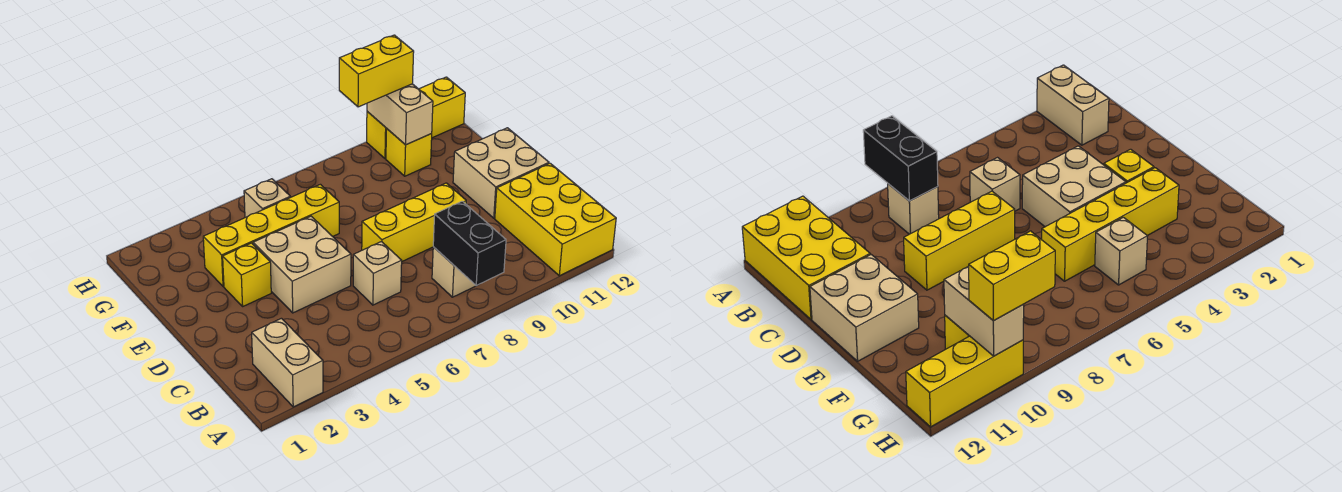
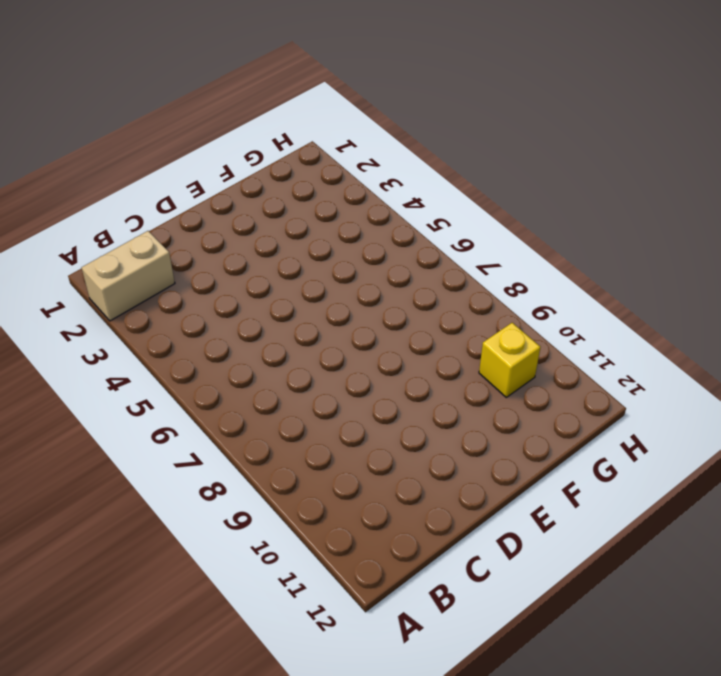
none -> yellow 2x3 brick [495,163,616,276]
none -> tan 1x1 brick [432,247,476,297]
none -> tan 1x1 brick [353,242,402,305]

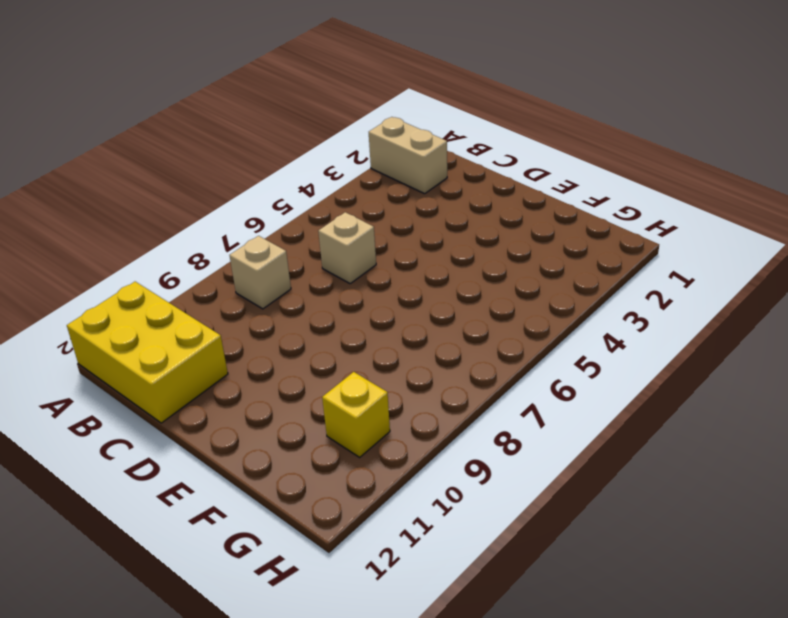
none -> tan 2x2 brick [253,216,351,313]
none -> yellow 1x3 brick [362,183,466,261]
none -> tan 2x2 brick [453,128,549,218]

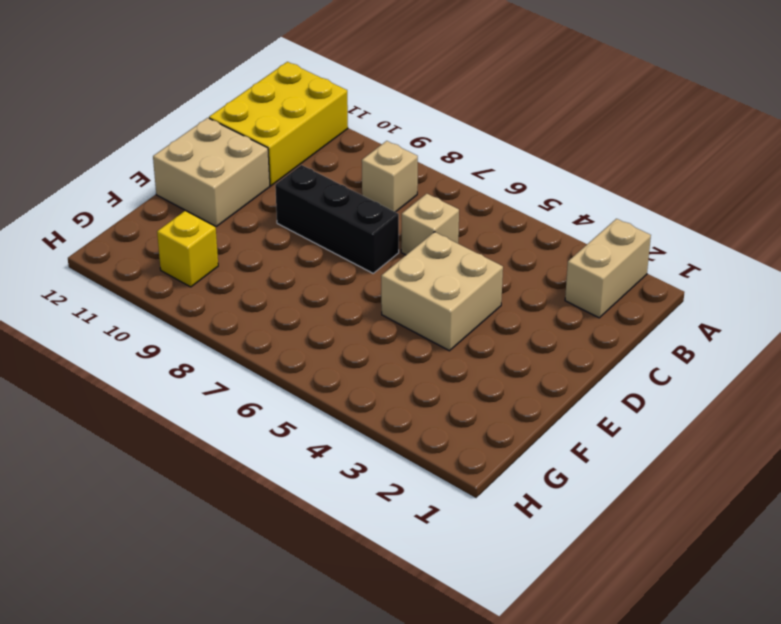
black 1x3 brick [275,165,399,273] -> yellow 1x3 brick [362,183,466,261]
none -> yellow 1x1 brick [223,243,271,306]
none -> yellow 1x4 brick [203,184,339,287]
none -> tan 1x1 brick [244,179,290,218]

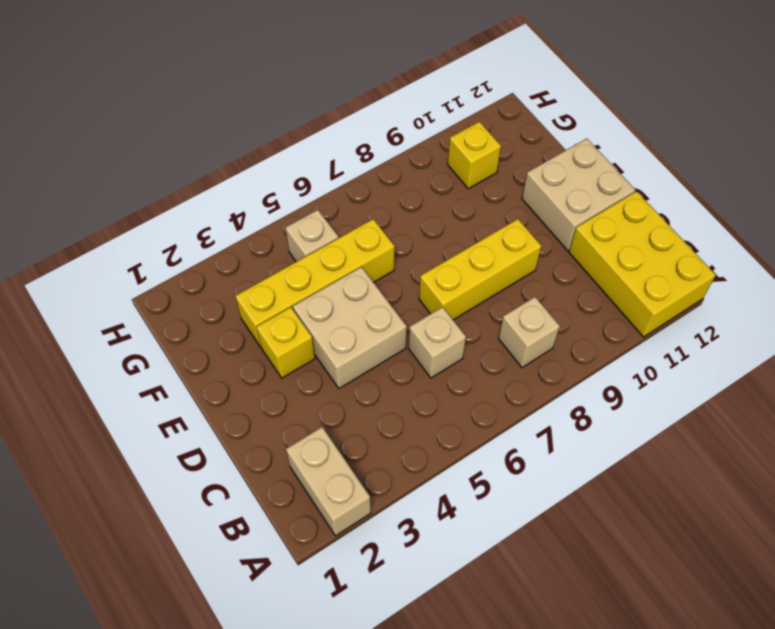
none -> yellow 1x3 brick [367,77,465,159]
none -> black 1x2 brick [433,201,506,286]
none -> tan 1x2 brick [367,84,433,145]

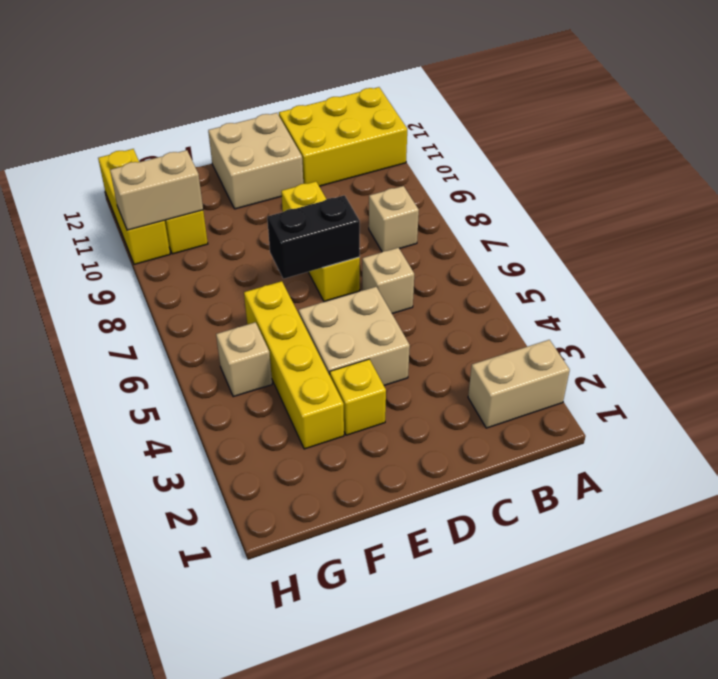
black 1x2 brick [267,195,360,279] -> black 1x2 brick moved to [433,201,506,286]
none -> yellow 1x2 brick [339,35,414,107]

